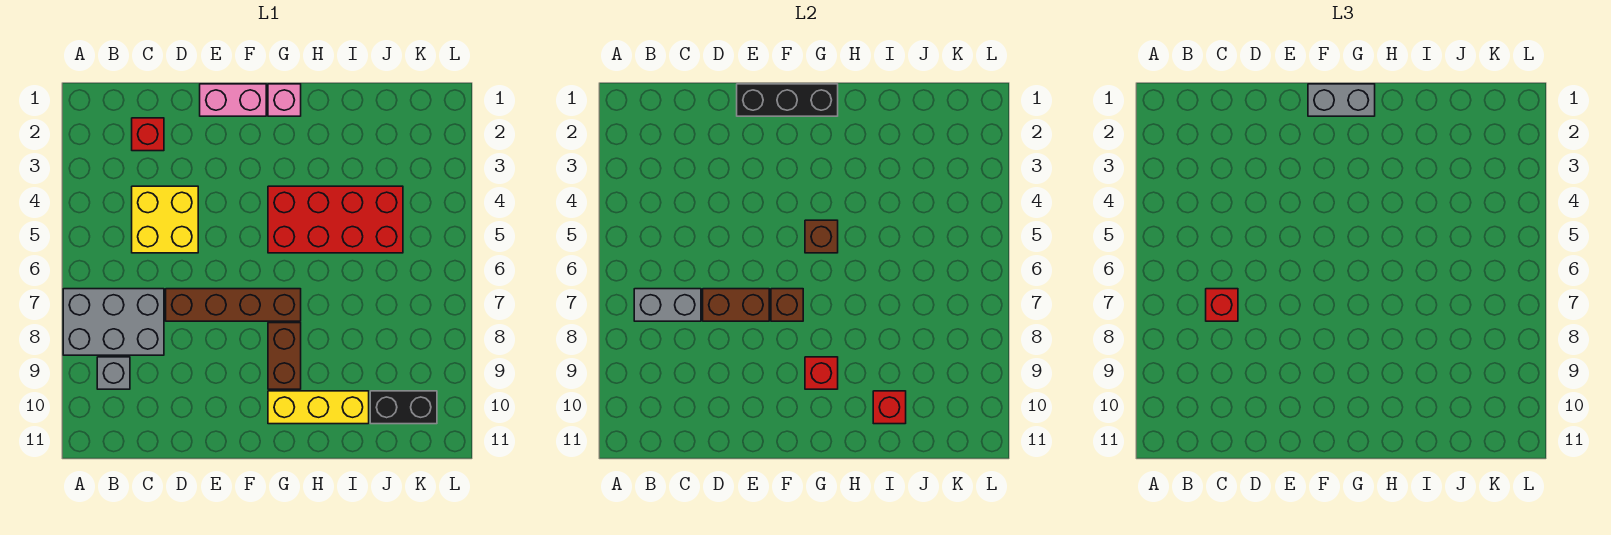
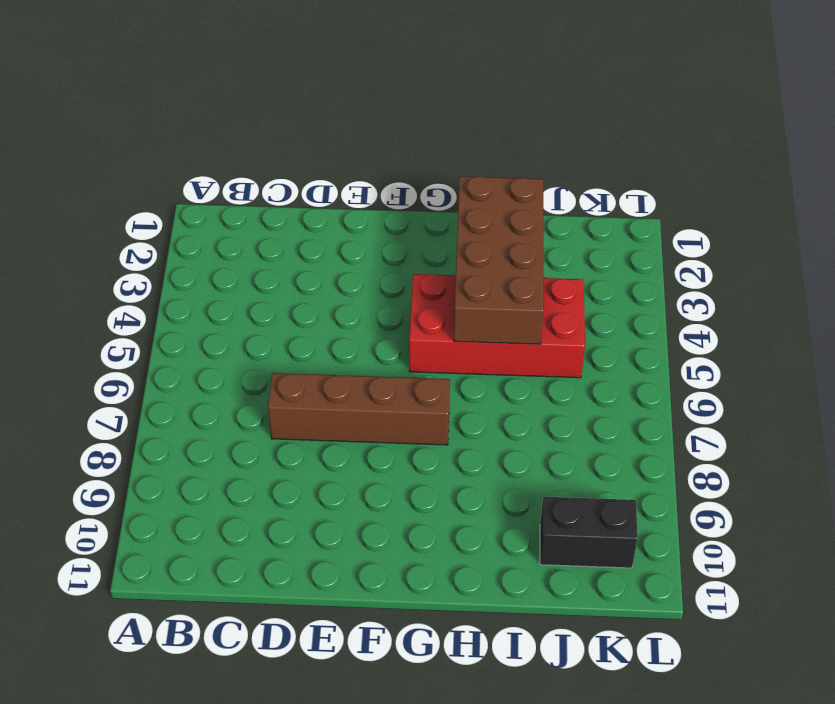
brown 2x4 brick [454,176,544,344] -> none
none -> grey 2x3 brick [63,289,164,355]
none -> grey 1x1 brick [97,357,130,389]
none -> red 1x1 brick [132,118,164,151]

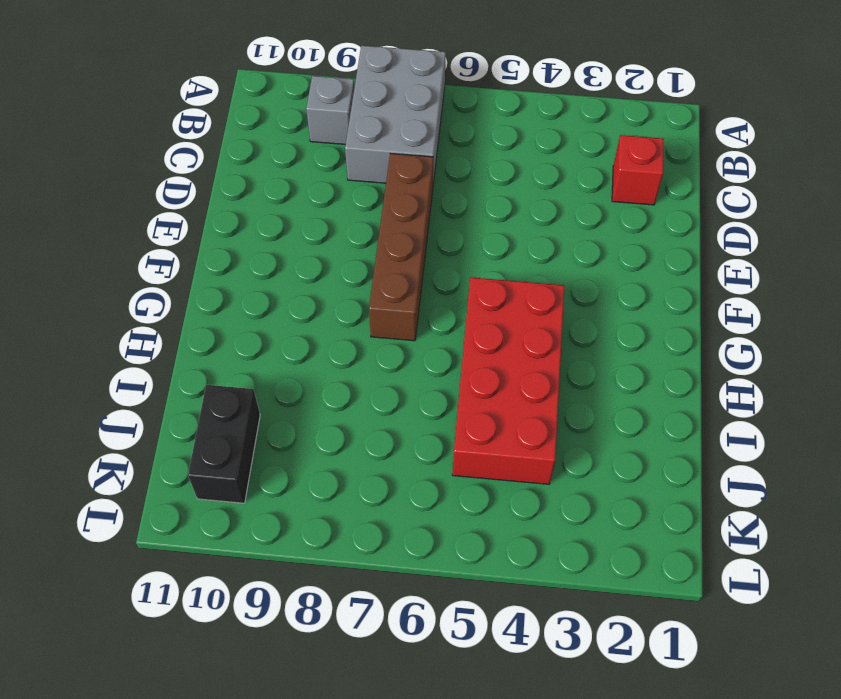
none -> yellow 2x2 brick [132,186,198,253]
none -> pink 1x2 brick [200,84,266,116]
none -> pink 1x1 brick [268,84,301,116]

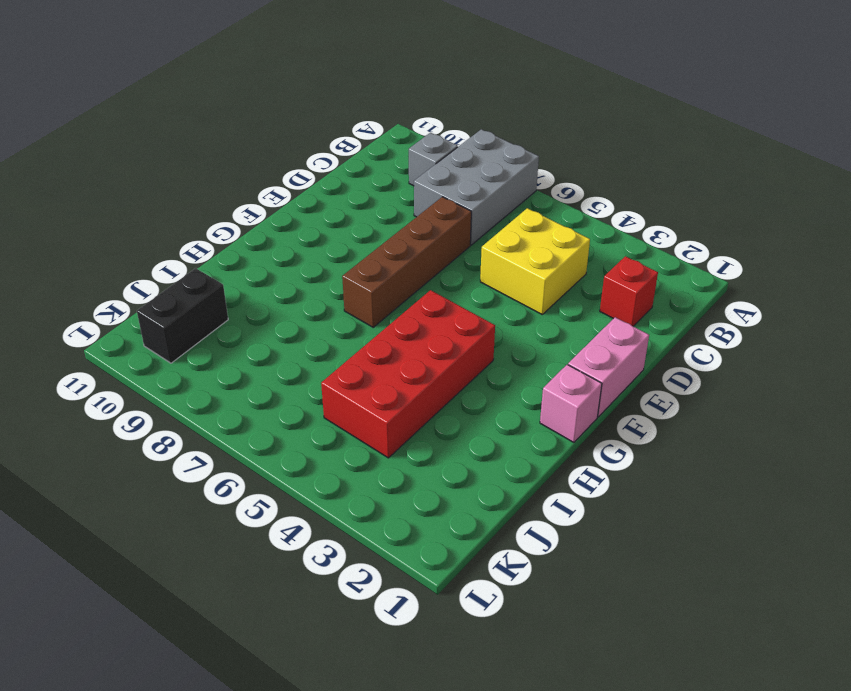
none -> brown 1x2 brick [268,323,301,389]
none -> yellow 1x3 brick [268,391,369,424]
none -> grey 1x2 brick [634,289,701,321]

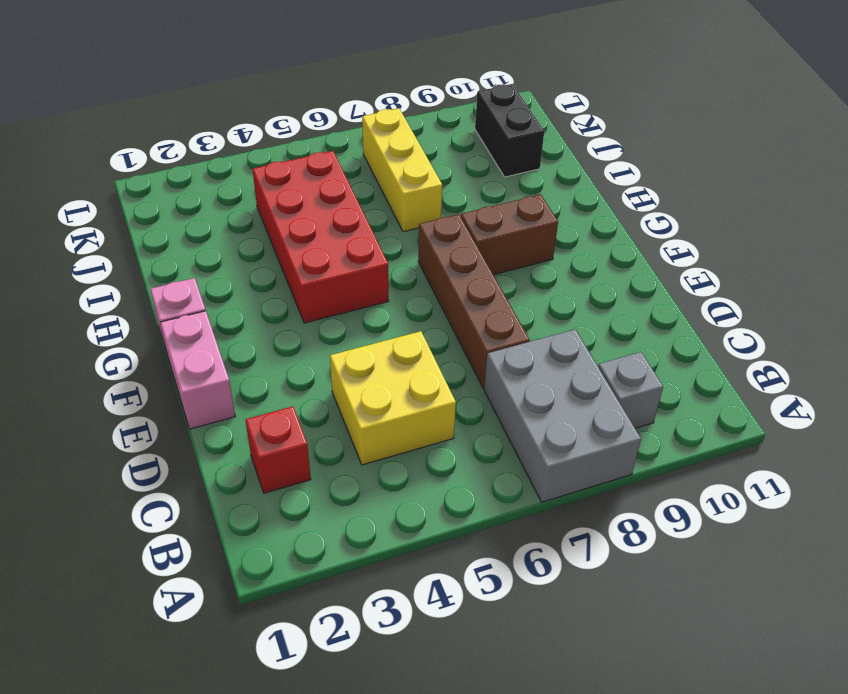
yellow 1x3 brick [362,108,442,232] -> yellow 1x3 brick moved to [268,391,369,424]
none -> grey 1x2 brick [634,289,701,321]
none -> brown 1x2 brick [703,289,769,321]
none -> black 1x3 brick [737,84,838,116]

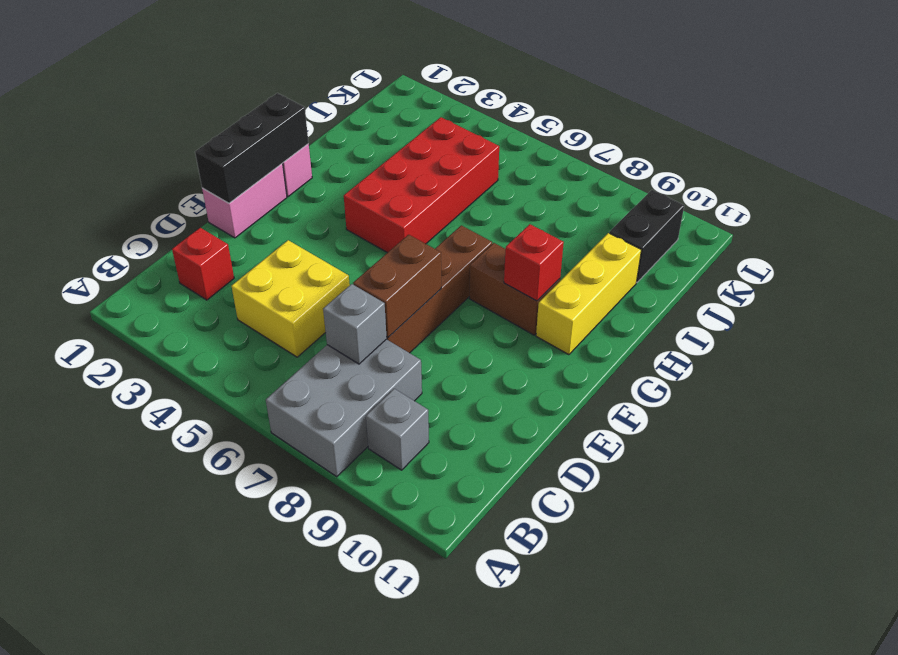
grey 1x1 brick [323,284,387,364] -> grey 1x2 brick [634,289,701,321]
none -> brown 1x1 brick [771,289,803,321]
none -> brown 1x1 brick [805,220,838,253]
none -> red 1x1 brick [873,391,906,424]

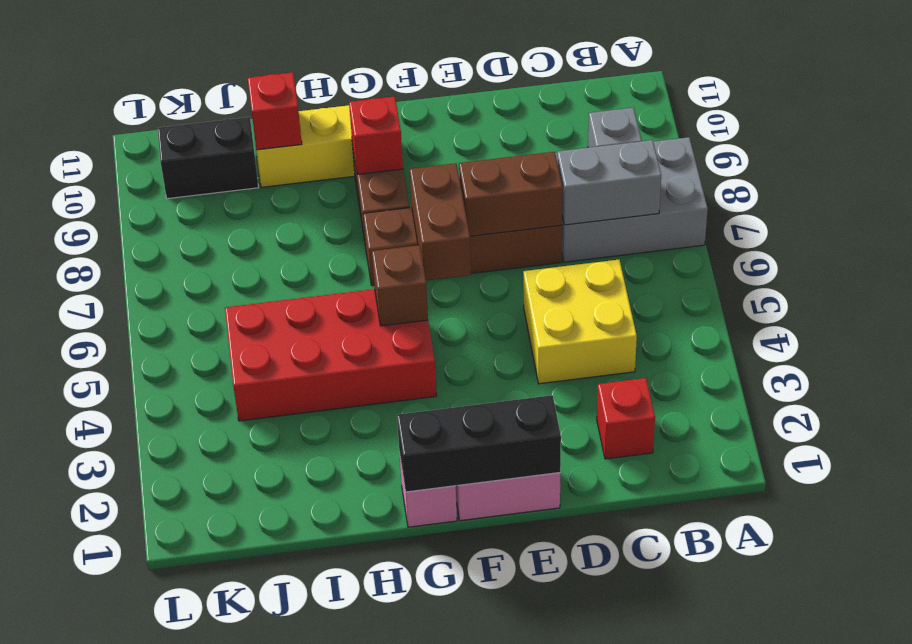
brown 1x2 brick [410,163,471,281] -> brown 1x1 brick [771,289,803,321]
none -> red 1x1 brick [1206,289,1238,321]
none -> grey 1x2 brick [1308,84,1375,116]

